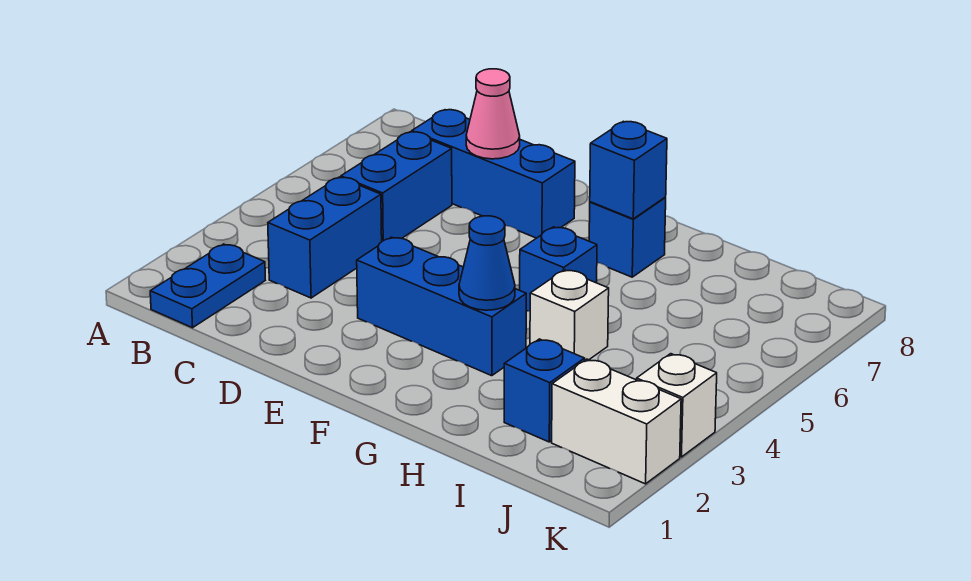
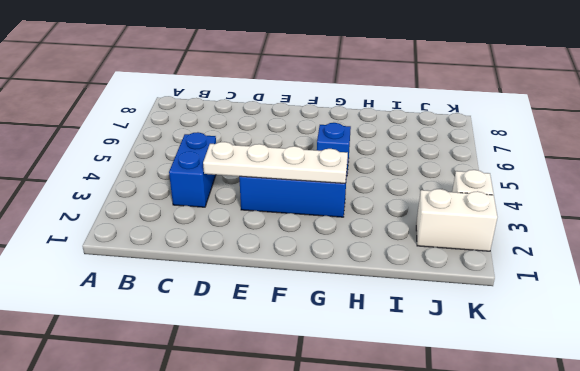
white 1x4 plate [203,142,348,183] -> blue 1x1 cone [459,216,515,310]
none -> blue 1x2 plate [150,244,265,328]
none -> blue 1x2 brick [341,132,452,241]
none -> blue 1x3 brick [412,110,575,238]

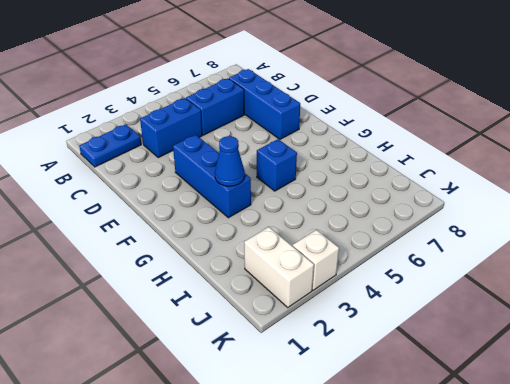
none -> blue 1x1 brick [589,198,666,277]
none -> white 1x1 brick [530,270,609,360]
none -> blue 1x1 brick [504,339,585,442]

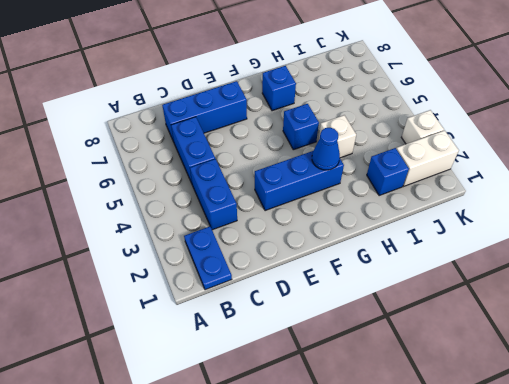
none -> pink 1x1 cone [466,69,520,159]
none -> blue 1x1 brick [590,121,667,219]

